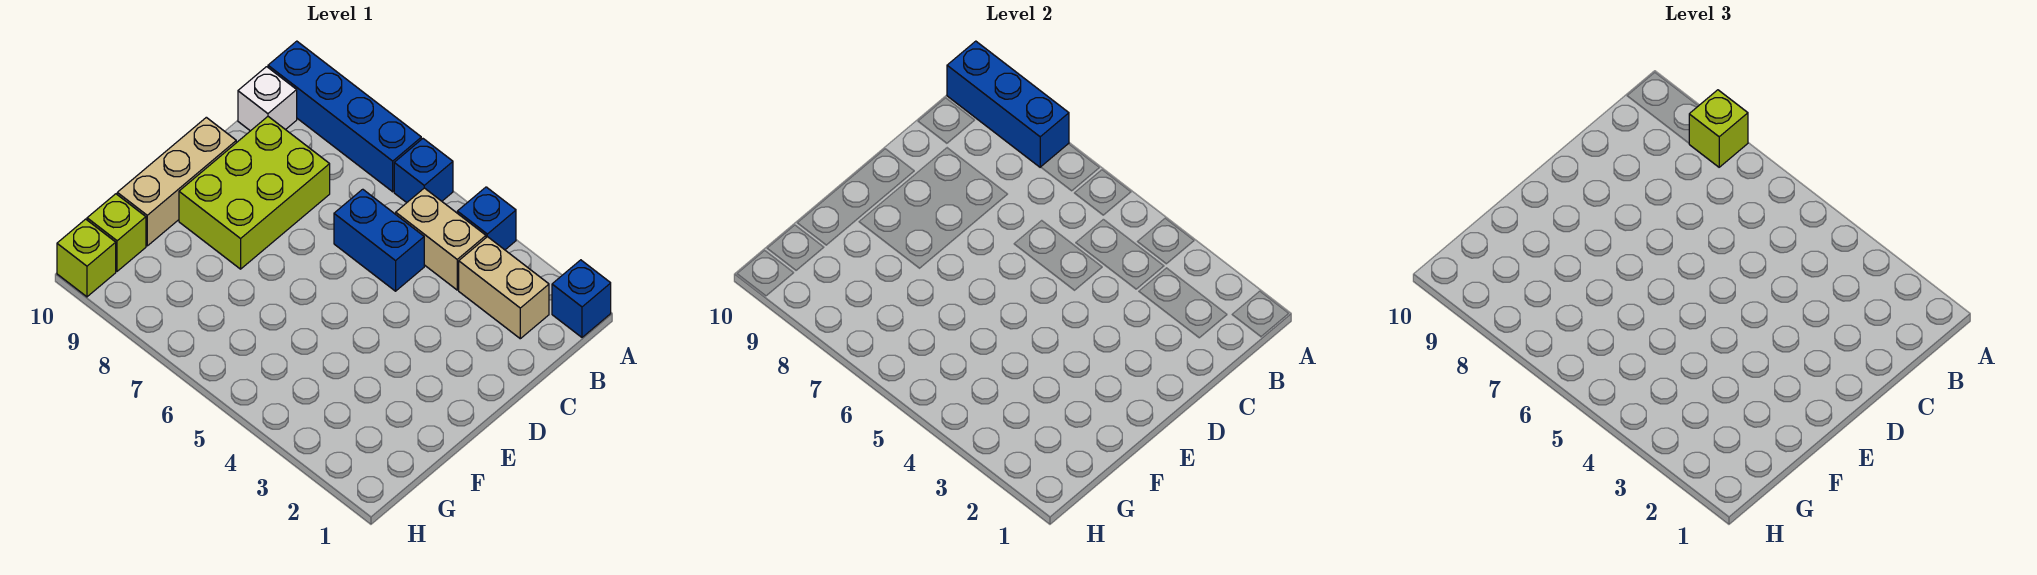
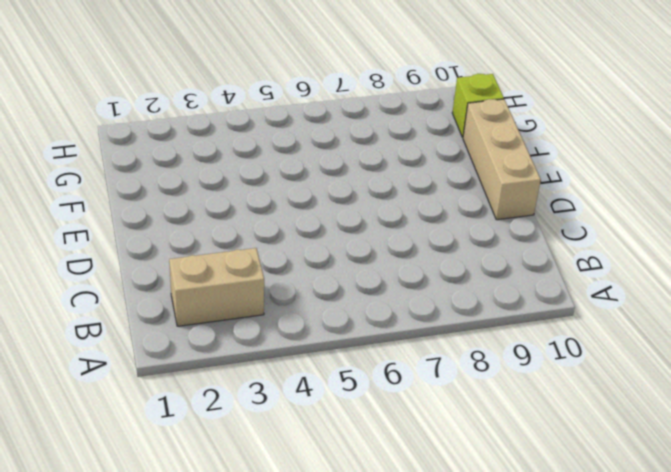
none -> blue 1x1 brick [552,260,611,337]
none -> blue 1x1 brick [457,187,516,250]
none -> blue 1x1 brick [394,139,453,203]

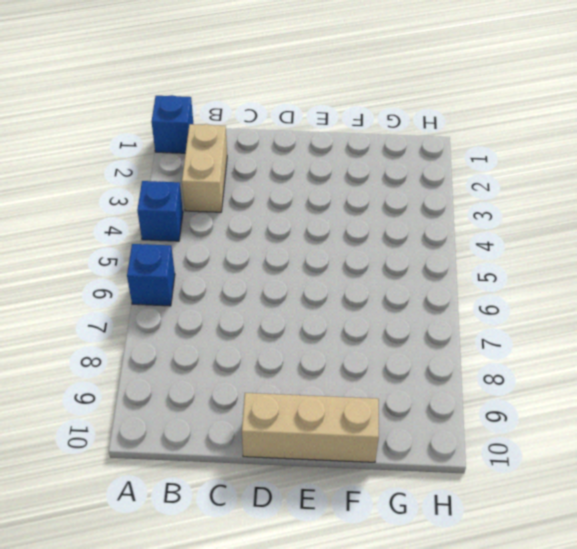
none -> blue 1x4 brick [268,41,421,192]
none -> tan 1x2 brick [396,188,486,290]
none -> white 1x1 brick [238,67,297,131]

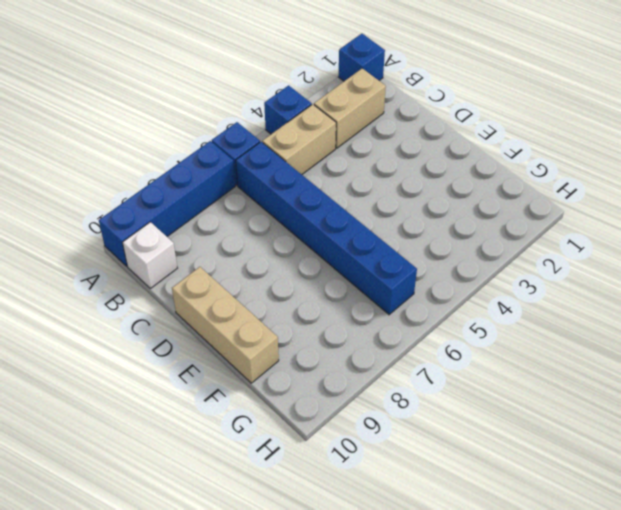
blue 1x6 brick [236,142,417,315] -> blue 1x2 brick [334,189,424,291]
none -> lime 2x3 brick [179,117,330,269]
none -> lime 1x1 brick [87,194,146,271]
none -> lime 1x1 brick [57,219,116,297]

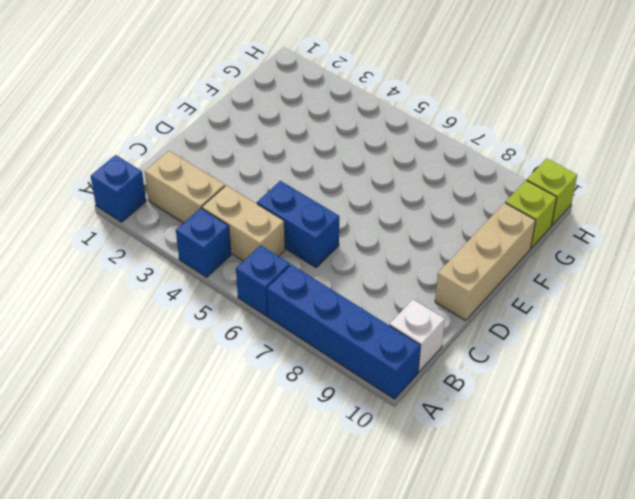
none -> lime 2x3 brick [179,117,330,269]
none -> blue 1x3 brick [947,41,1069,167]
none -> lime 1x1 brick [1689,90,1748,167]

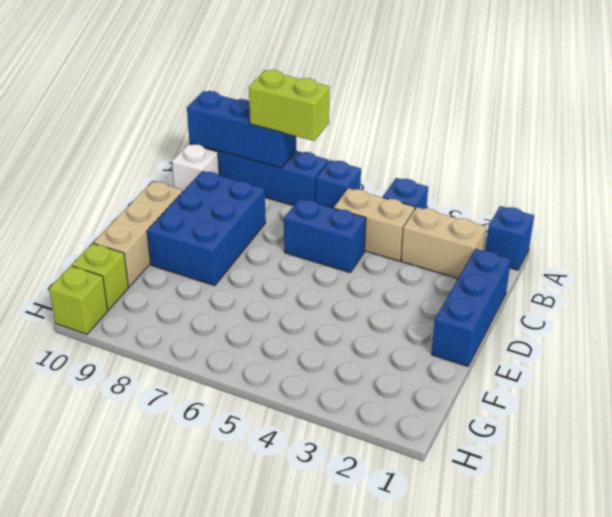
lime 1x2 brick [249,70,330,141] -> lime 1x1 brick [1689,90,1748,167]
blue 1x3 brick [431,249,511,367] -> none
blue 2x3 brick [147,171,266,286] -> lime 2x3 brick [179,117,330,269]

